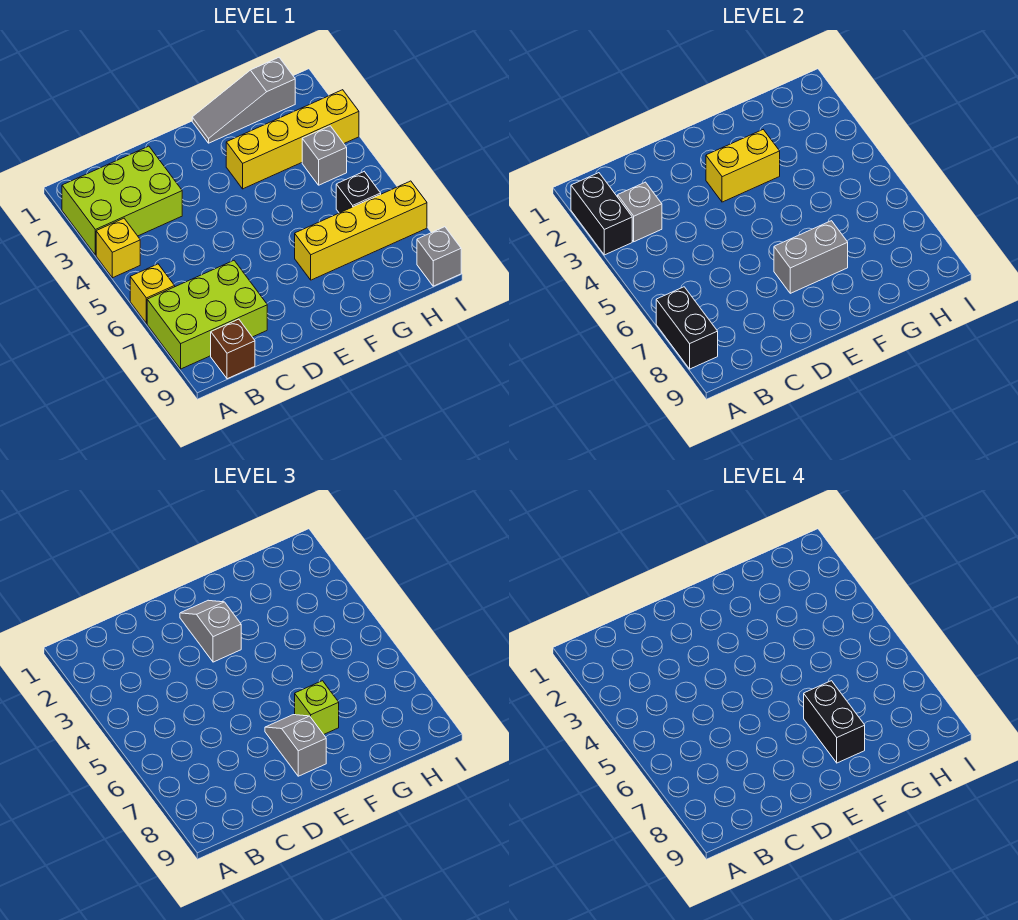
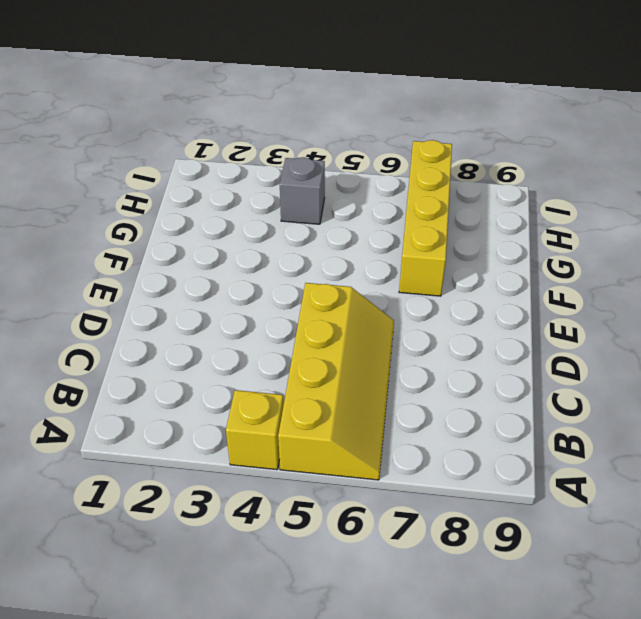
yellow 2x4 slope [278,283,394,480] -> yellow 1x1 brick [130,264,175,323]
none -> lime 2x3 brick [62,146,182,255]
none -> lime 2x3 brick [147,261,267,369]
none -> brown 1x1 brick [211,319,255,379]

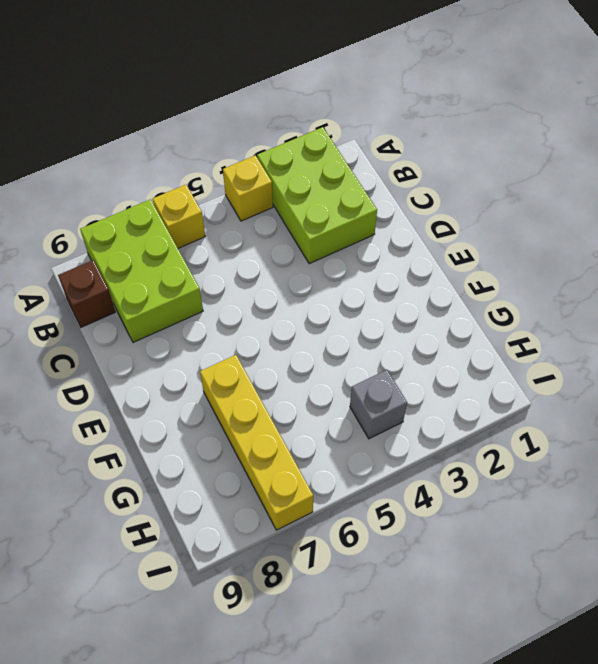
none -> grey 1x3 slope [192,58,295,143]
none -> yellow 1x4 brick [226,90,359,189]
none -> black 1x1 brick [336,172,381,213]

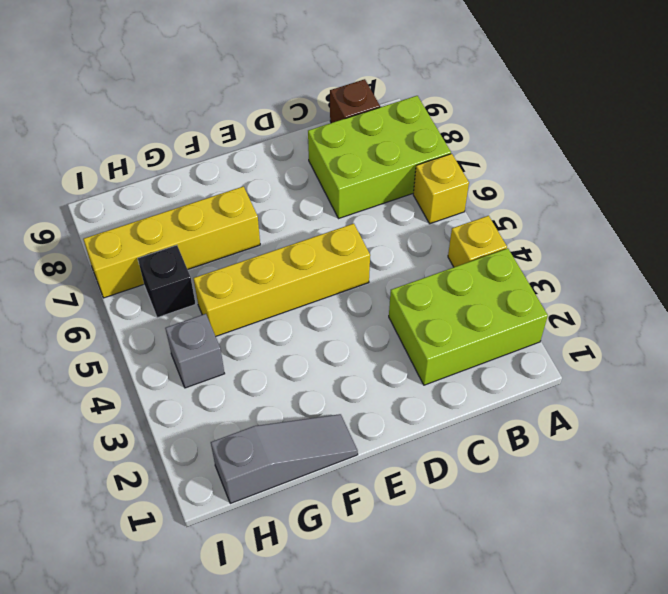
yellow 1x4 brick [193,224,370,336] -> yellow 1x4 brick moved to [226,90,359,189]
none -> grey 1x1 brick [417,227,461,286]
none -> black 1x2 brick [571,173,632,255]
none -> black 1x2 brick [656,287,718,369]

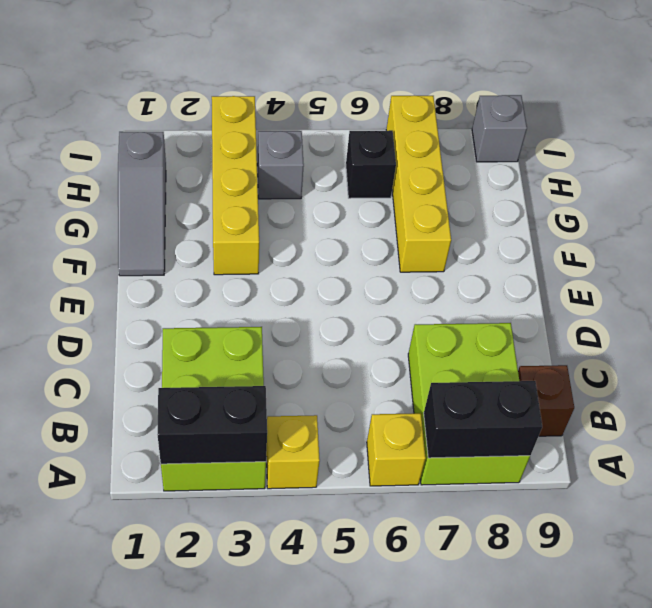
none -> grey 1x1 brick [618,182,662,242]
none -> yellow 1x2 brick [706,130,780,202]
none -> grey 1x2 brick [774,221,848,293]

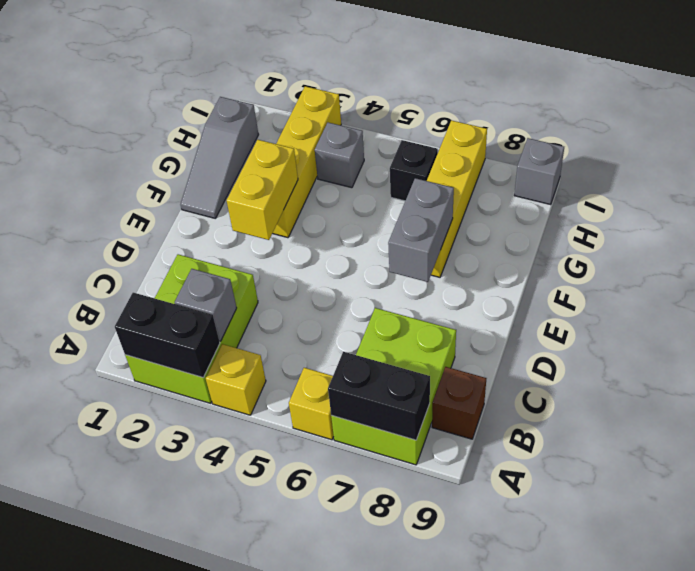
none -> grey 1x2 slope [180,600,241,662]
none -> grey 1x2 slope [265,715,326,776]
none -> lime 1x1 brick [295,681,339,734]

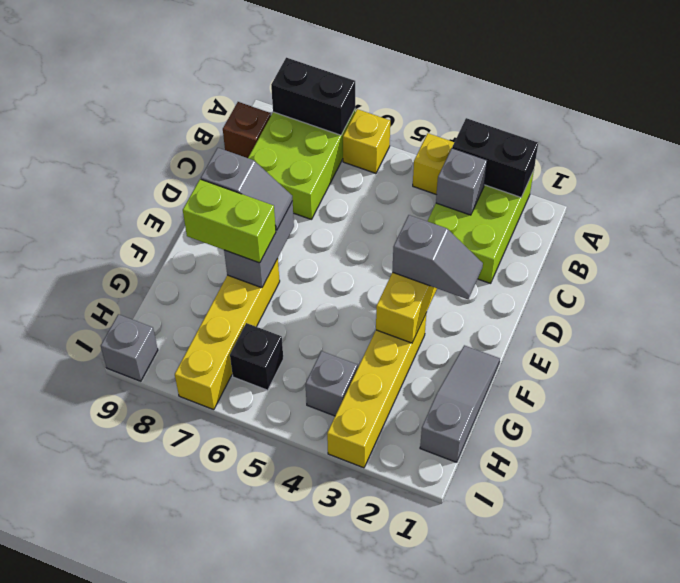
lime 1x2 brick [183,179,276,263] -> lime 1x1 brick [295,681,339,734]
none -> black 1x2 brick [804,681,865,763]

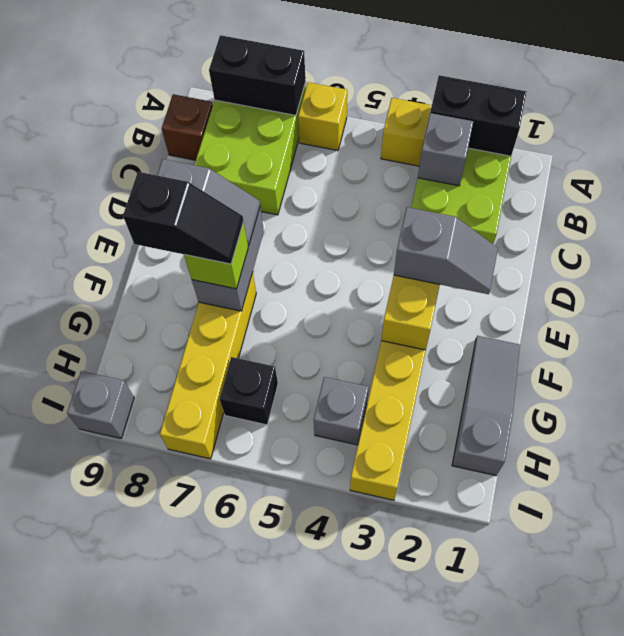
black 1x2 slope [123,172,244,264] -> black 1x2 brick [804,681,865,763]

